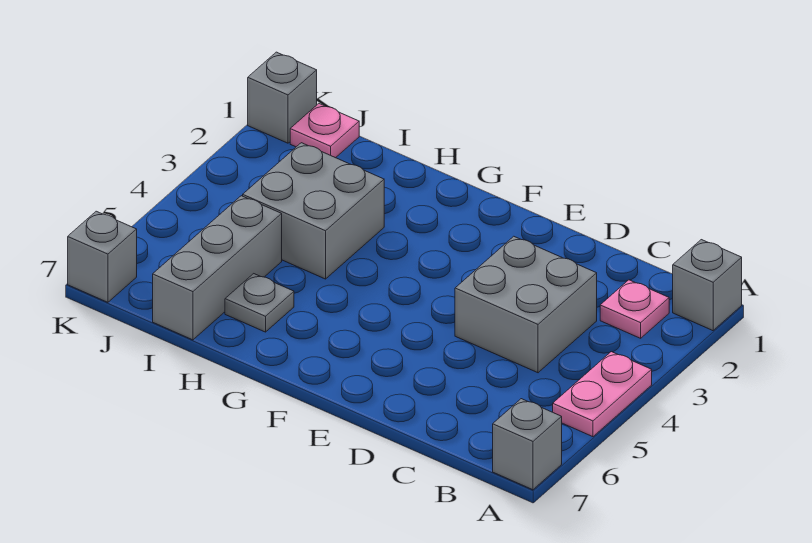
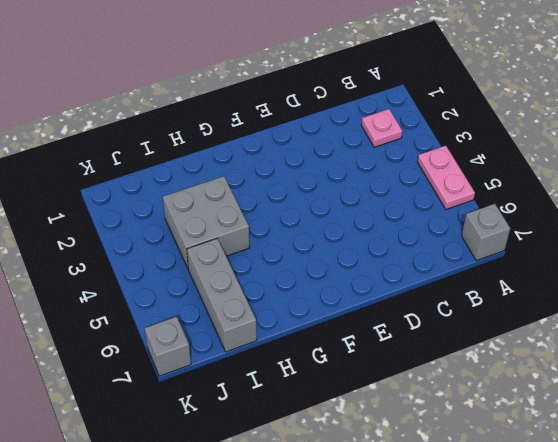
none -> grey 1x1 brick [673,240,742,331]
none -> grey 2x2 brick [455,236,597,373]

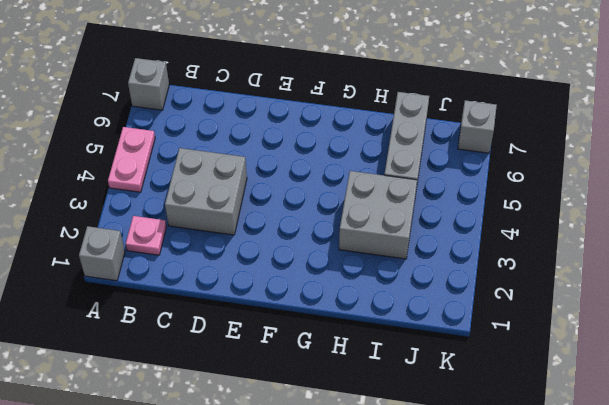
none -> grey 1x1 plate [225,274,294,332]
none -> pink 1x1 plate [290,104,359,158]

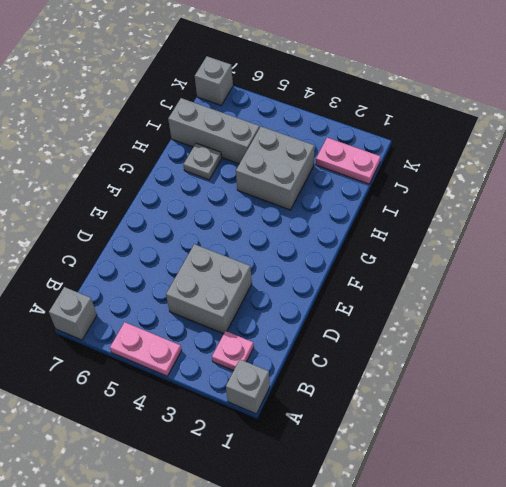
pink 1x2 plate [316,138,380,184] -> pink 1x1 plate [290,104,359,158]
none -> grey 1x1 brick [248,52,317,143]

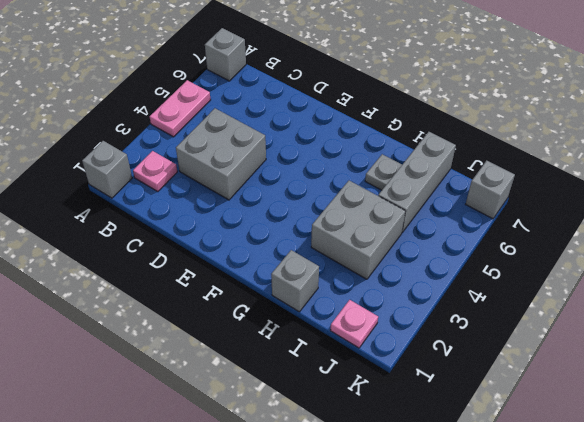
grey 1x1 brick [271,250,319,312] -> grey 1x1 brick moved to [248,52,317,143]

